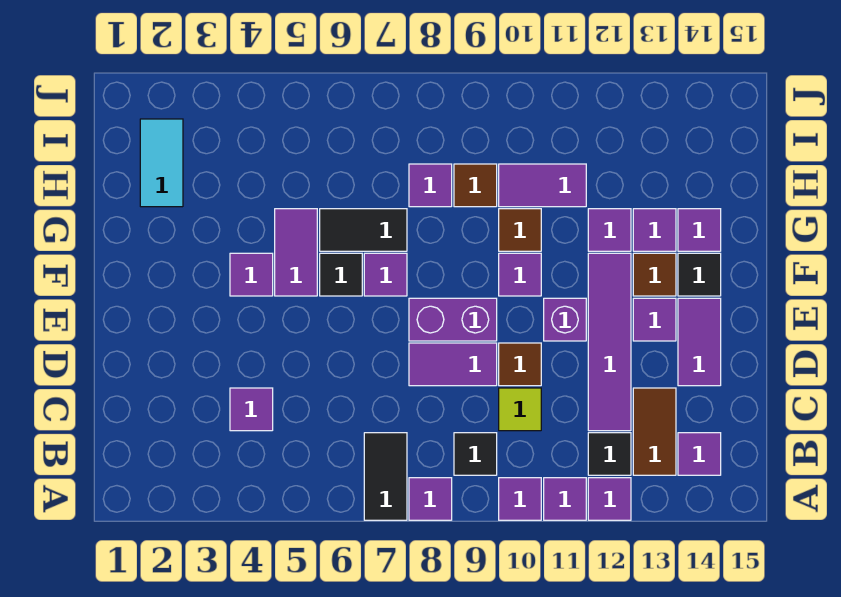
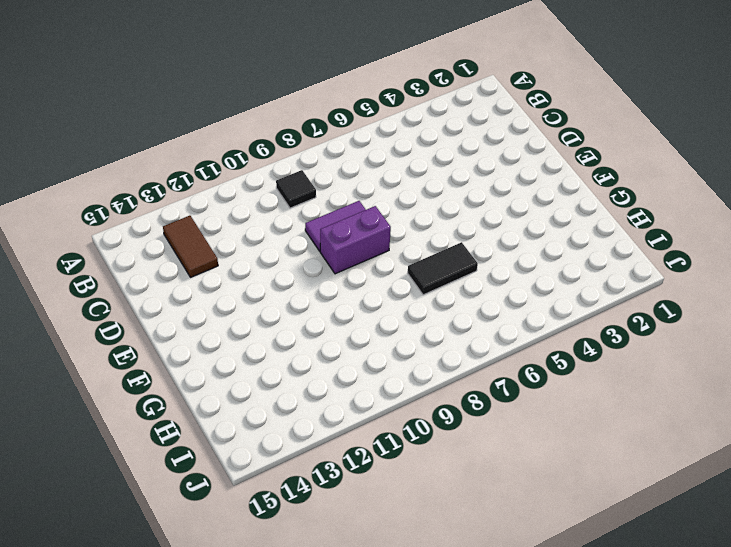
none -> black 1x2 tile [364,433,407,520]
none -> purple 1x1 tile [409,478,452,520]
none -> purple 1x1 tile [499,478,541,520]
none -> purple 1x1 tile [544,478,586,520]

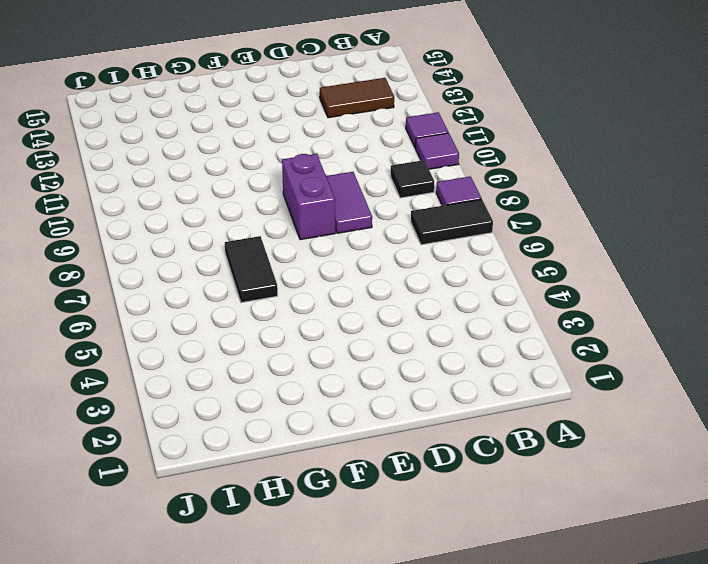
none -> purple 1x1 tile [588,478,631,520]
none -> black 1x1 tile [588,433,631,475]
none -> purple 1x1 tile [678,433,721,475]
none -> purple 1x1 tile [230,388,273,431]

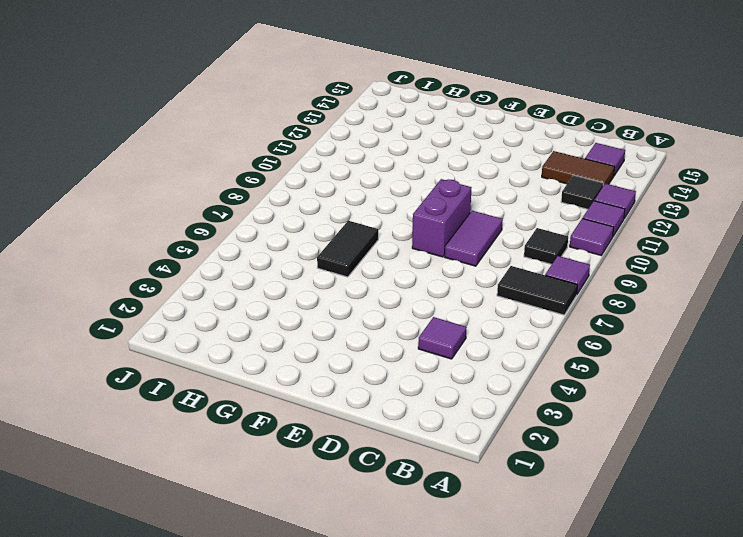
none -> lime 1x1 tile [499,388,541,431]
none -> purple 1x4 tile [588,253,631,431]
none -> brown 1x1 tile [499,343,541,386]
none -> purple 1x2 tile [678,298,721,386]

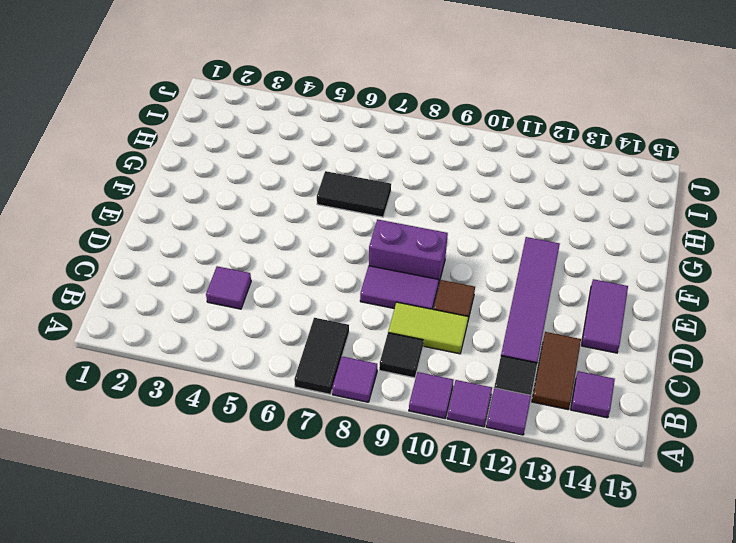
lime 1x2 tile [388,302,468,354] -> lime 1x1 tile [499,388,541,431]
none -> purple 1x1 brick [544,298,586,341]
none -> purple 1x1 tile [633,298,676,341]
none -> purple 1x1 tile [230,253,273,296]
none -> purple 1x2 tile [275,209,317,296]

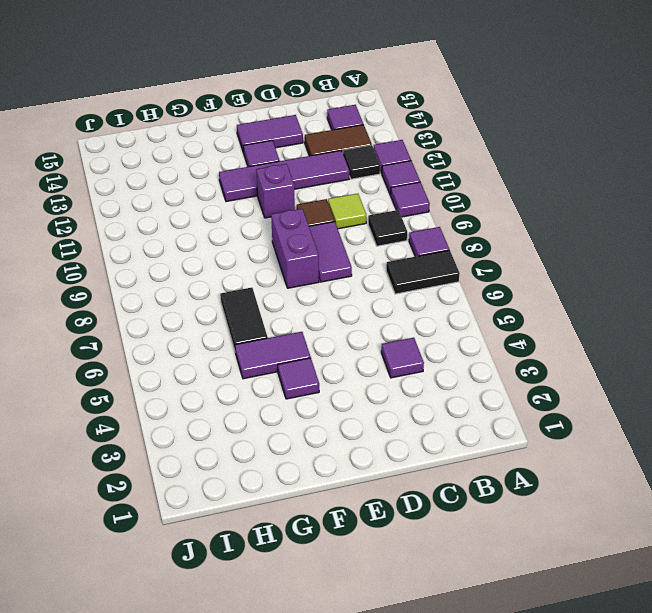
none -> black 1x1 tile [320,253,362,296]
none -> purple 1x1 tile [364,253,407,296]
none -> purple 1x1 tile [499,253,541,296]
none -> brown 1x1 tile [633,253,676,296]

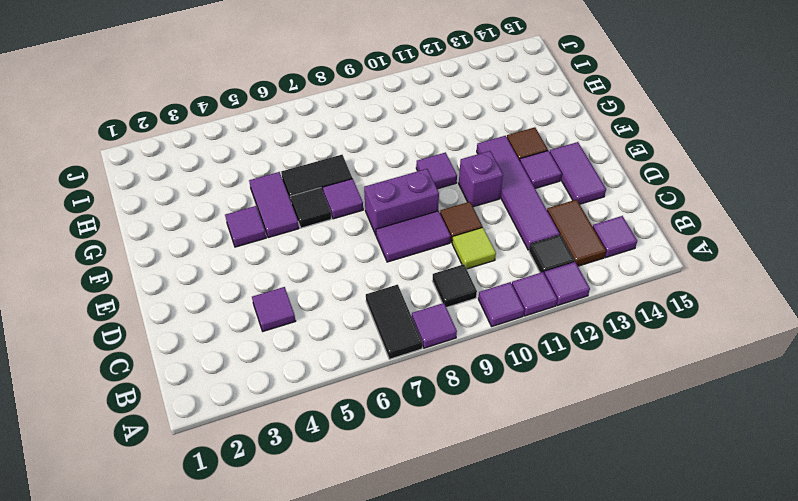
none -> black 1x1 tile [678,253,721,296]
none -> brown 1x1 tile [499,209,541,251]
none -> purple 1x1 tile [588,209,631,251]
none -> purple 1x1 tile [633,209,676,251]

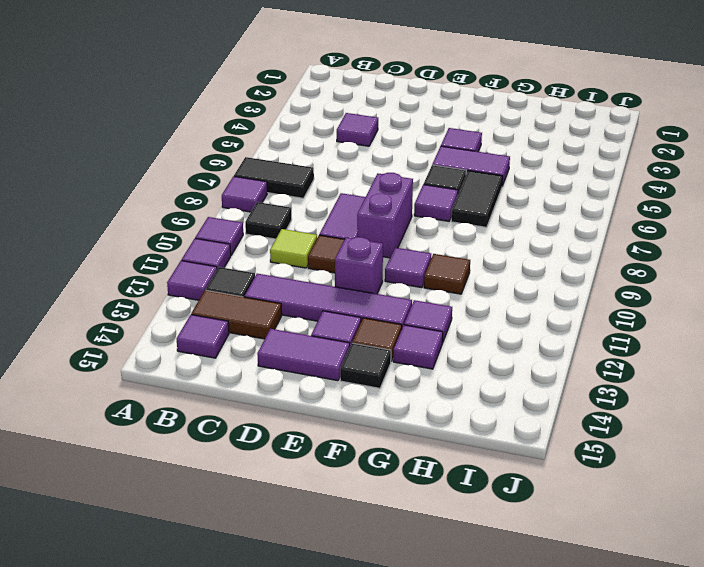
none -> purple 1x1 tile [678,209,721,251]
none -> cyan 1x2 tile [140,119,183,207]
none -> purple 1x1 tile [409,164,452,207]
none -> brown 1x1 tile [454,164,497,207]

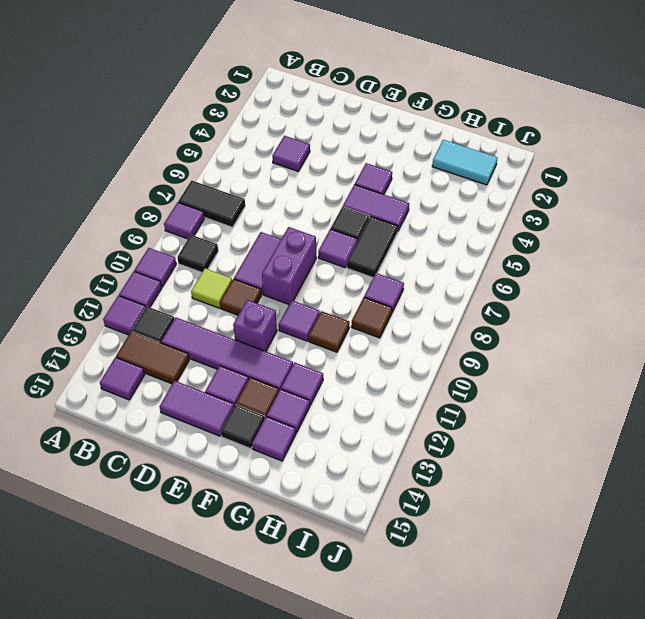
none -> purple 1x2 tile [499,164,586,207]

